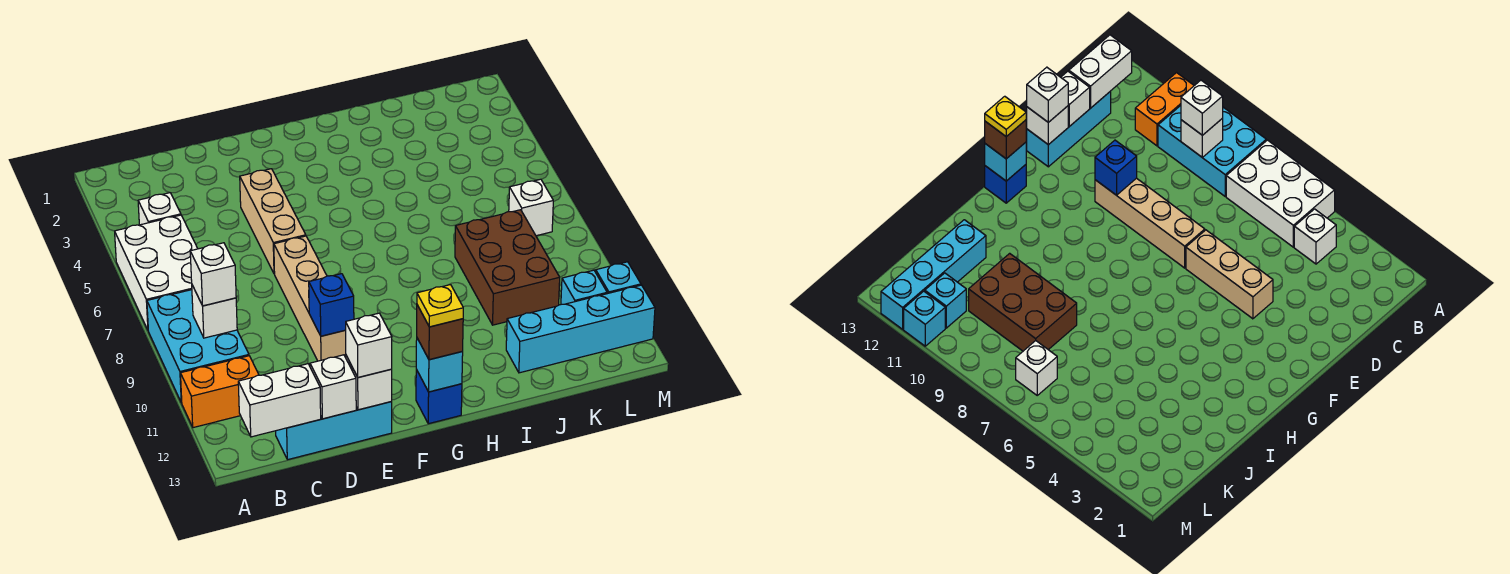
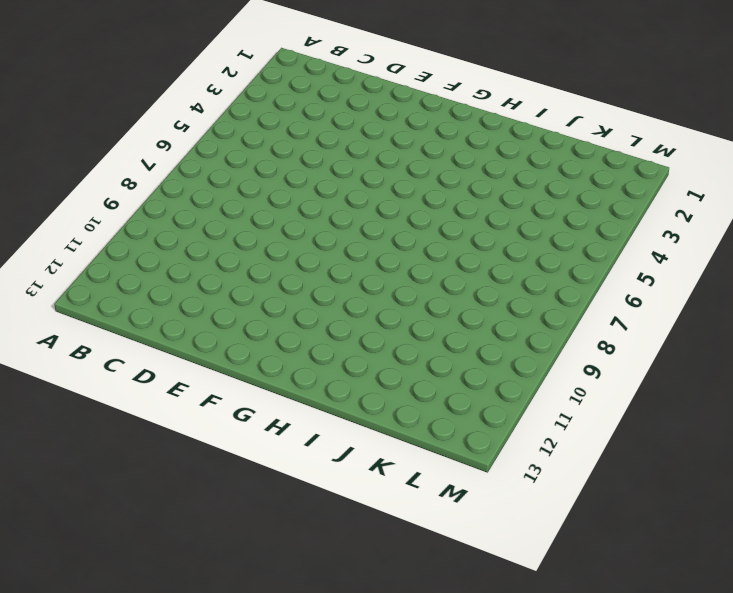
none -> white 2x3 brick [115,215,198,330]
none -> cyan 2x3 brick [147,290,249,403]
none -> orange 1x2 brick [180,356,259,428]

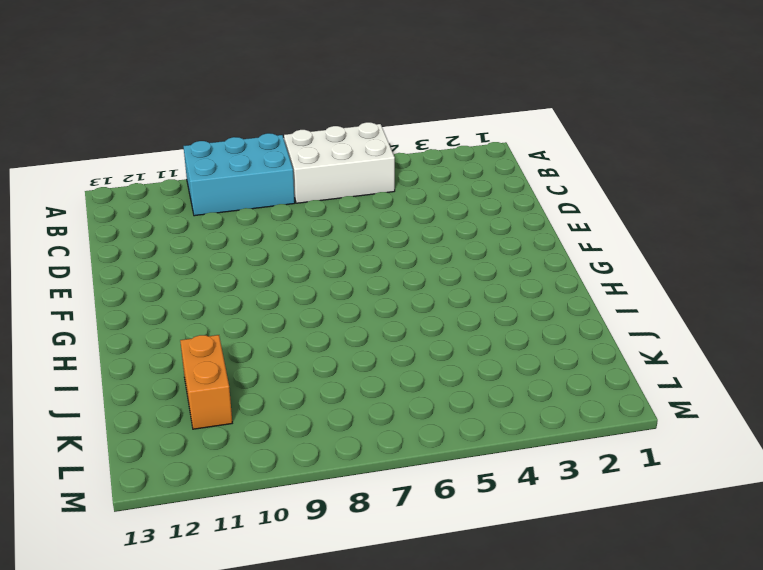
orange 1x2 brick [180,335,232,429] -> orange 1x2 brick moved to [180,356,259,428]
none -> white 1x1 brick [138,193,181,225]
none -> cyan 1x3 brick [276,402,392,460]
none -> tan 1x3 brick [240,169,306,274]

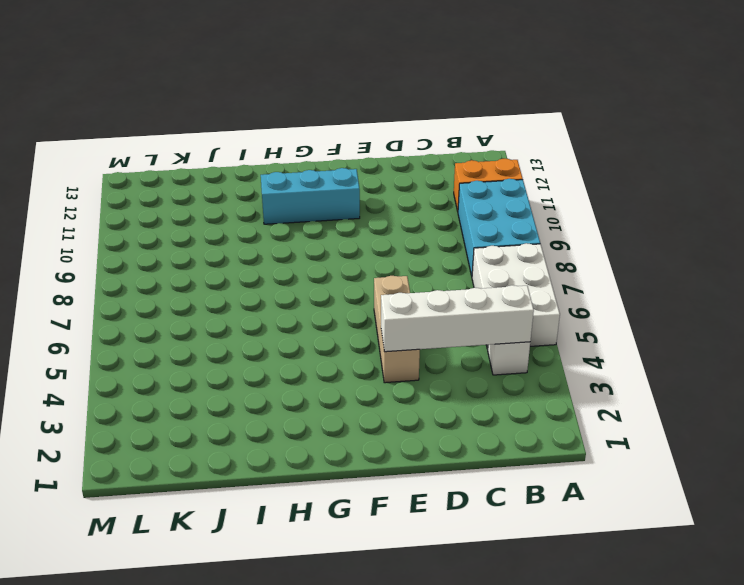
white 1x4 brick [381,285,534,352] -> none
cyan 1x3 brick [261,168,360,224] -> cyan 1x3 brick moved to [276,402,392,460]
none -> tan 1x4 brick [274,236,346,361]
none -> blue 1x1 brick [416,370,462,424]
none -> brown 2x3 brick [455,210,560,325]

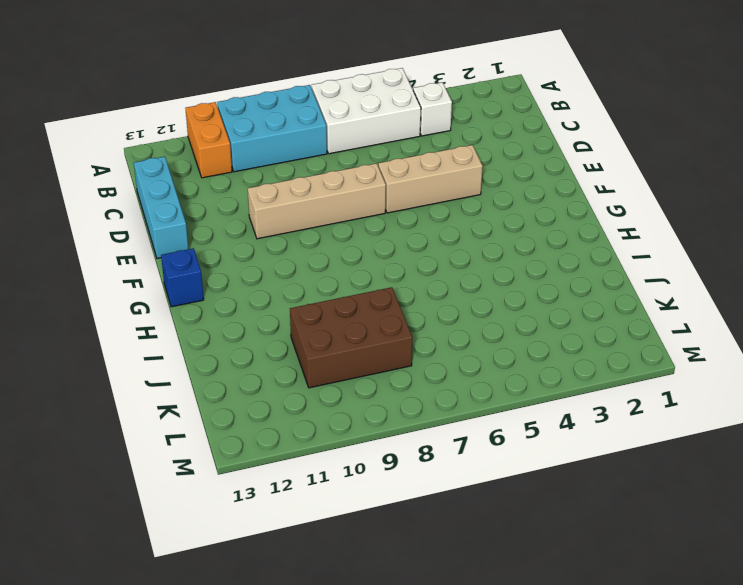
none -> cyan 1x4 brick [506,285,655,373]
none -> white 1x1 brick [509,179,553,236]
none -> cyan 1x1 brick [561,270,607,304]

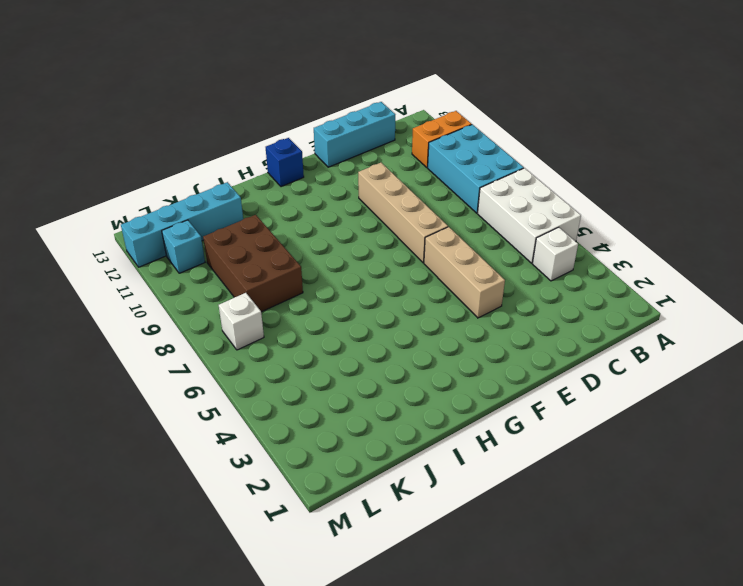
none -> cyan 1x1 brick [596,262,641,294]
none -> white 1x1 brick [192,285,237,338]
none -> white 1x2 brick [238,364,321,437]

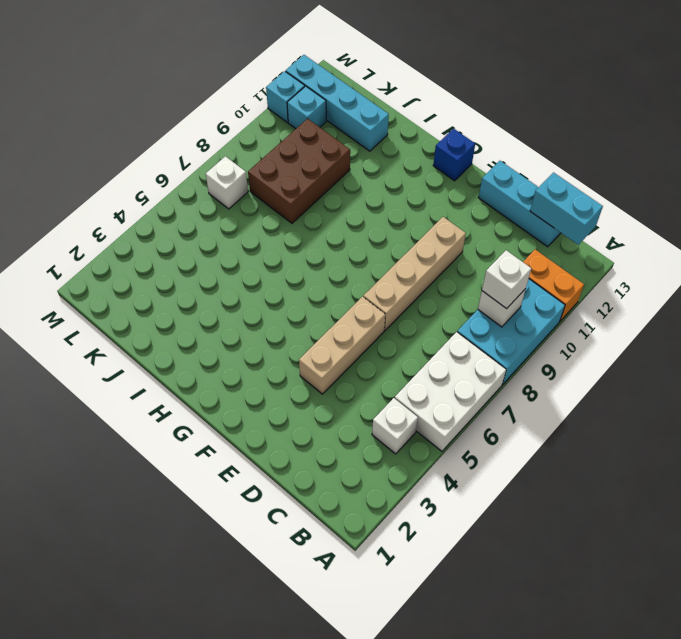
cyan 1x2 brick [530,173,603,245] -> white 1x2 brick [238,364,321,437]
none -> white 1x1 brick [310,355,356,419]
none -> blue 1x1 brick [309,274,354,336]
none -> white 1x1 brick [346,356,392,410]

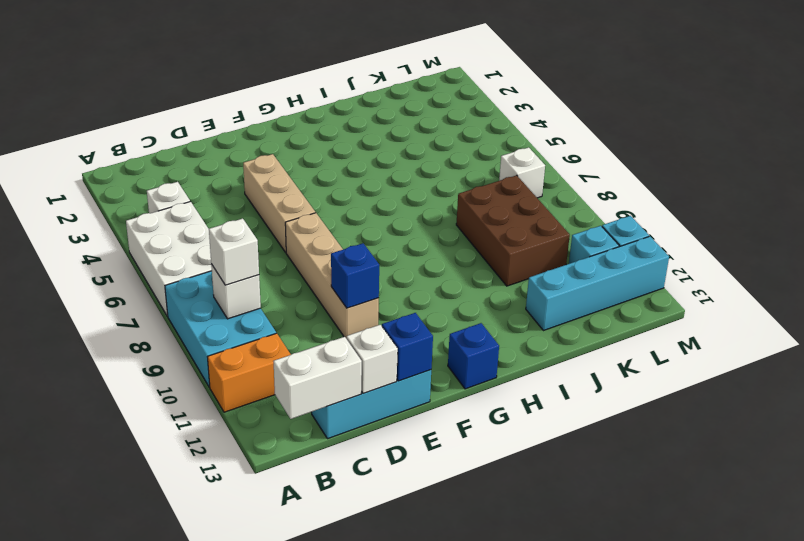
blue 1x1 brick [382,313,433,381] -> white 1x1 brick [346,356,392,410]
none -> cyan 1x1 brick [416,338,463,392]
none -> white 1x1 brick [346,313,392,377]
none -> brown 1x1 brick [417,305,463,360]

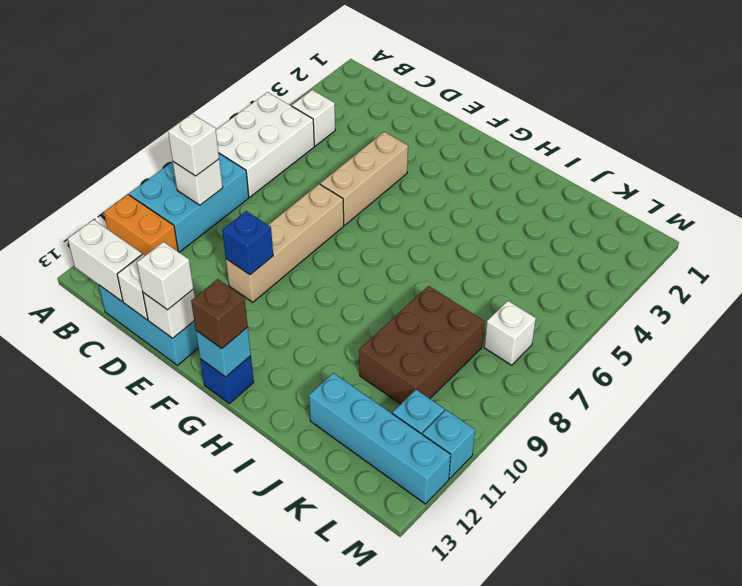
none -> yellow 1x1 plate [417,285,463,327]

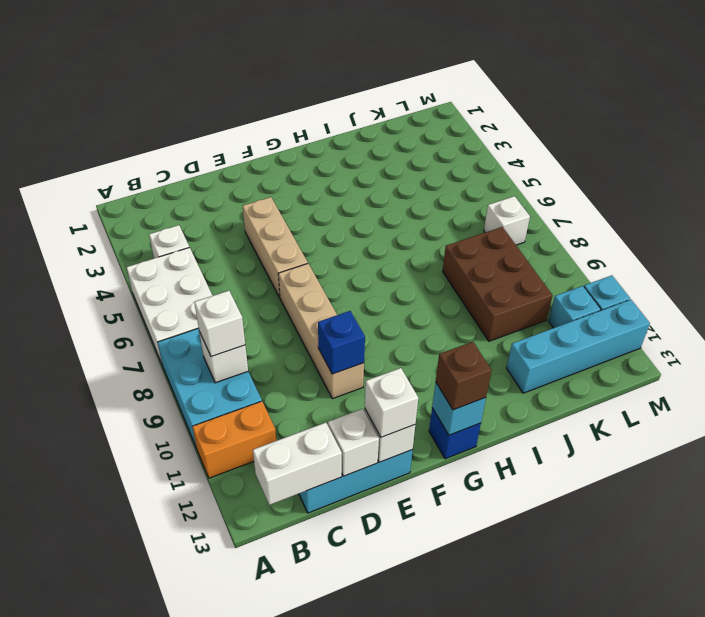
none -> yellow 1x1 plate [417,285,463,327]

